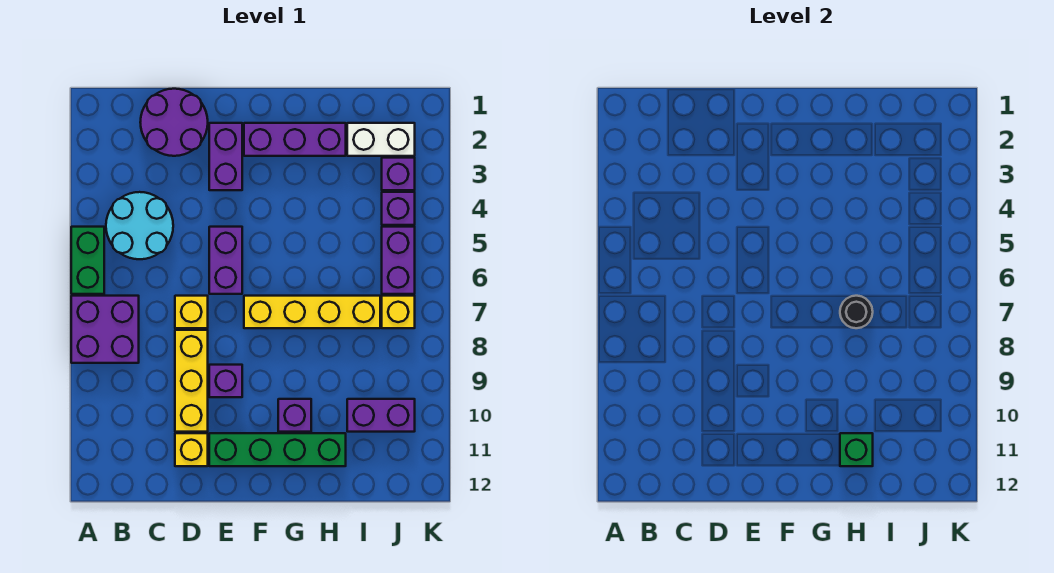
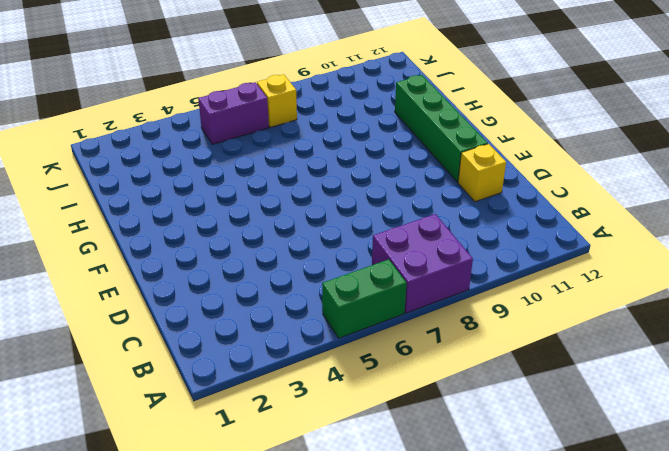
none -> cyan 2x2 round brick [106,192,173,259]
none -> purple 2x2 round brick [140,89,208,156]
none -> yellow 1x1 brick [175,296,208,328]

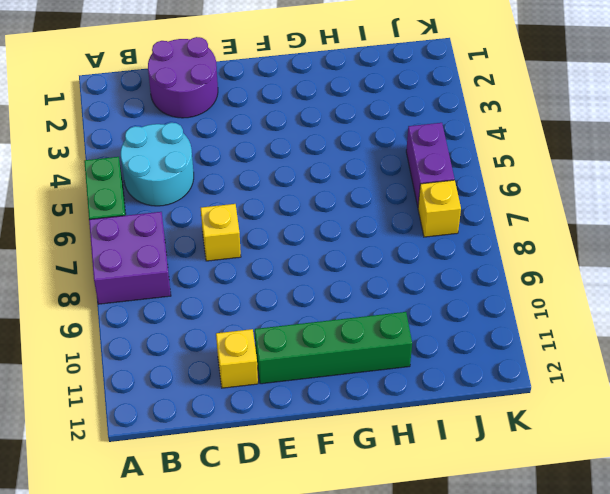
none -> yellow 1x3 brick [175,330,208,432]
none -> purple 1x2 brick [209,123,242,190]
none -> purple 1x2 brick [209,227,242,294]

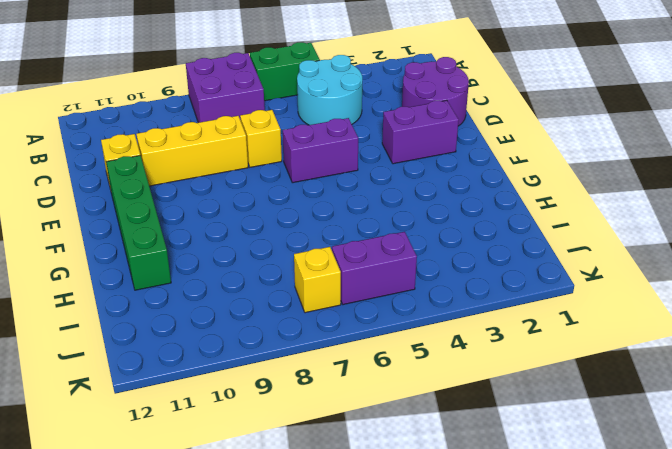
none -> purple 1x1 brick [209,365,242,397]
none -> purple 1x3 brick [244,123,346,156]
none -> yellow 1x4 brick [244,296,380,328]

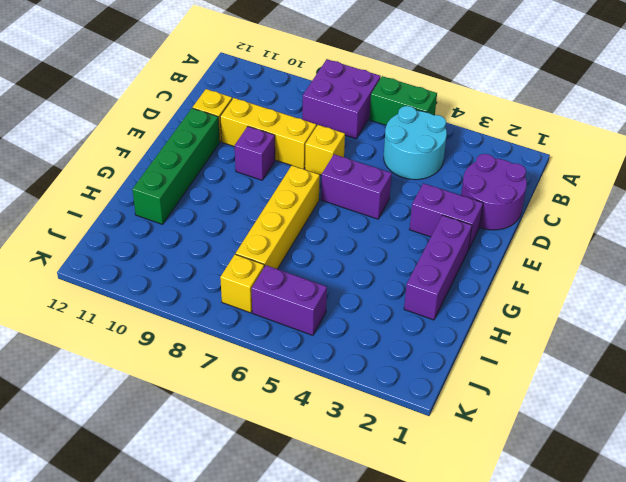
none -> purple 1x1 brick [278,399,311,432]
none -> white 1x2 brick [347,123,415,156]
none -> purple 1x2 brick [347,399,415,432]

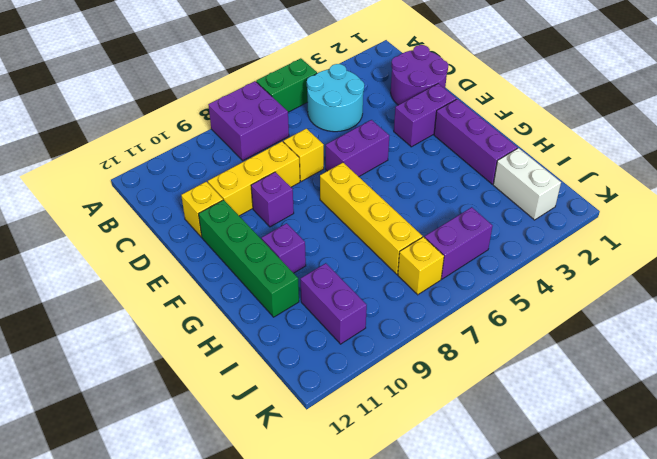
none -> purple 1x1 brick [382,158,415,190]
none -> purple 1x1 brick [382,192,415,225]
none -> black 1x1 round brick [840,296,873,328]

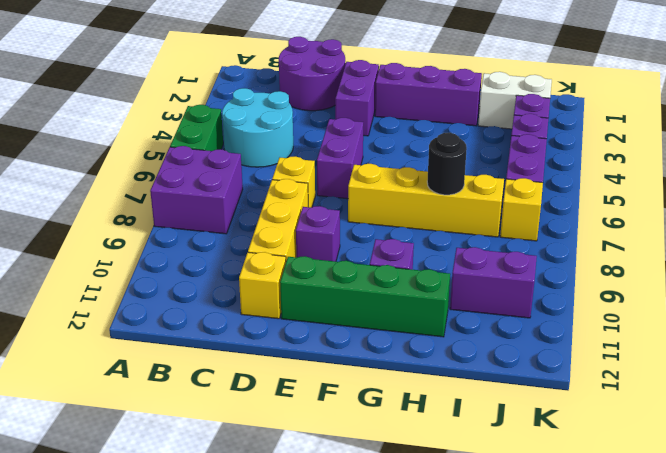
none -> green 1x1 brick [840,433,873,466]

